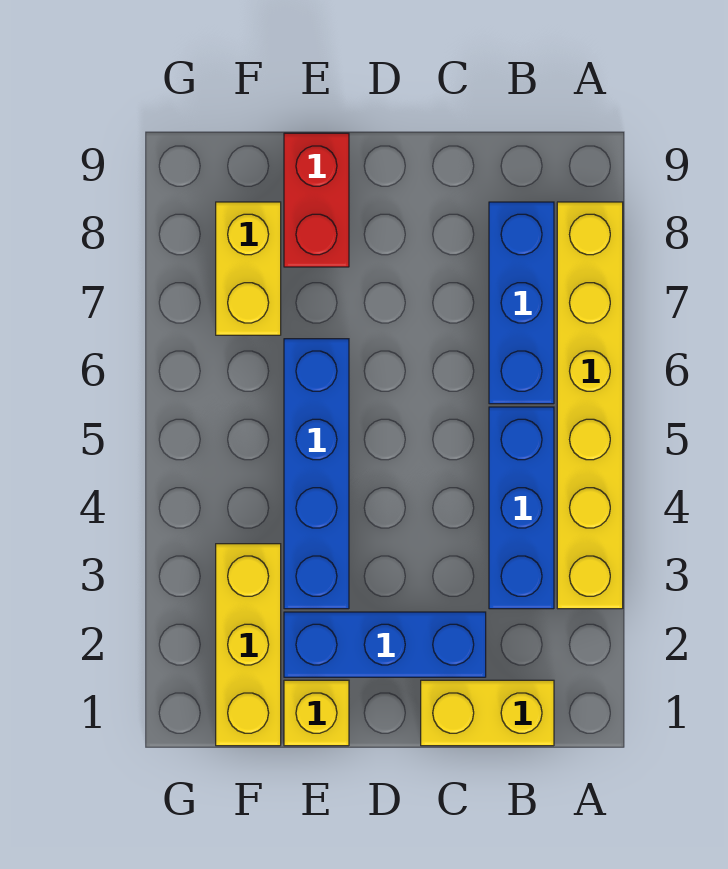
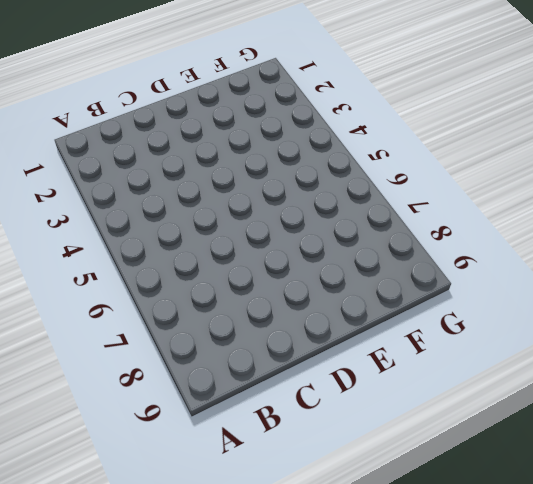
none -> yellow 1x6 brick [557,202,623,609]
none -> yellow 1x2 brick [421,680,554,746]

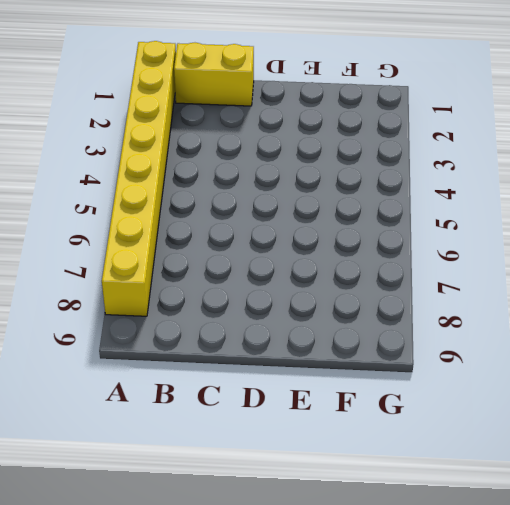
yellow 1x8 brick [102,41,176,316] -> yellow 1x6 brick [557,202,623,609]
none -> blue 1x3 brick [489,407,554,609]
none -> blue 1x3 brick [489,202,554,404]

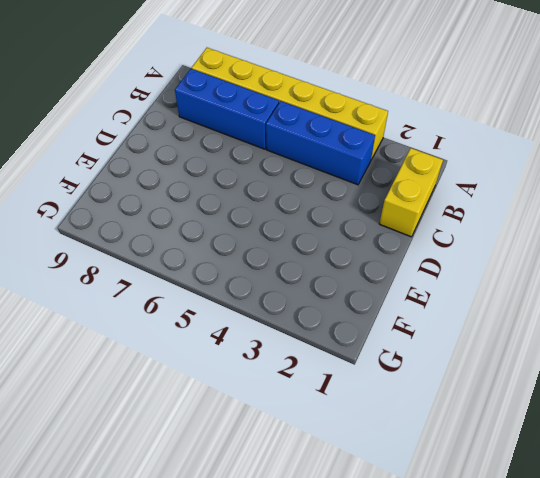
none -> blue 1x3 brick [284,612,486,677]
none -> yellow 1x1 brick [284,680,349,746]

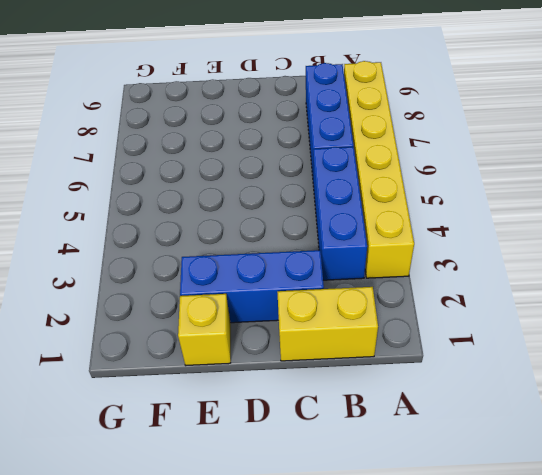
none -> blue 1x4 brick [284,339,349,609]
none -> red 1x2 brick [284,133,349,267]

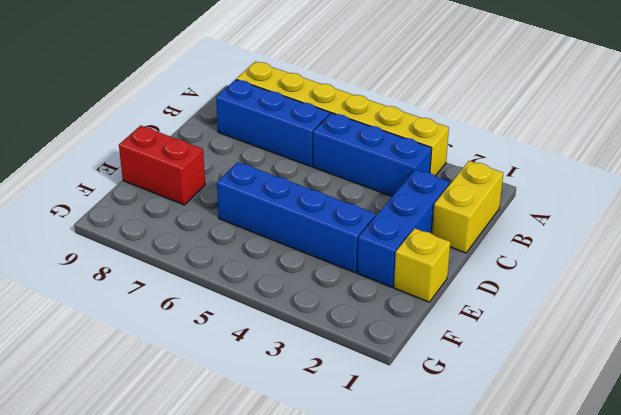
none -> yellow 1x3 brick [216,544,281,746]
none -> yellow 1x2 brick [216,202,281,335]

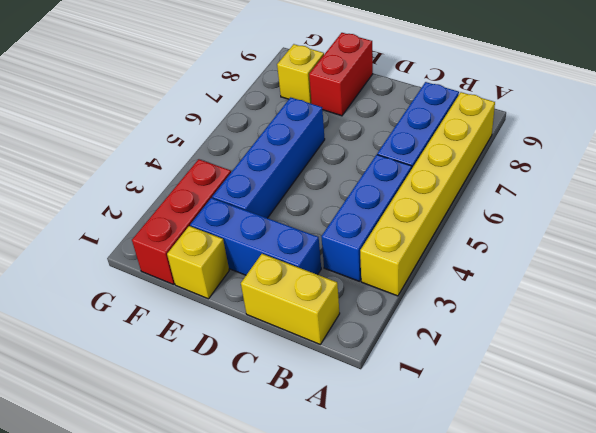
red 1x3 brick [132,159,231,284] -> yellow 1x3 brick [216,544,281,746]
yellow 1x1 brick [277,44,324,104] -> yellow 1x2 brick [216,202,281,335]

